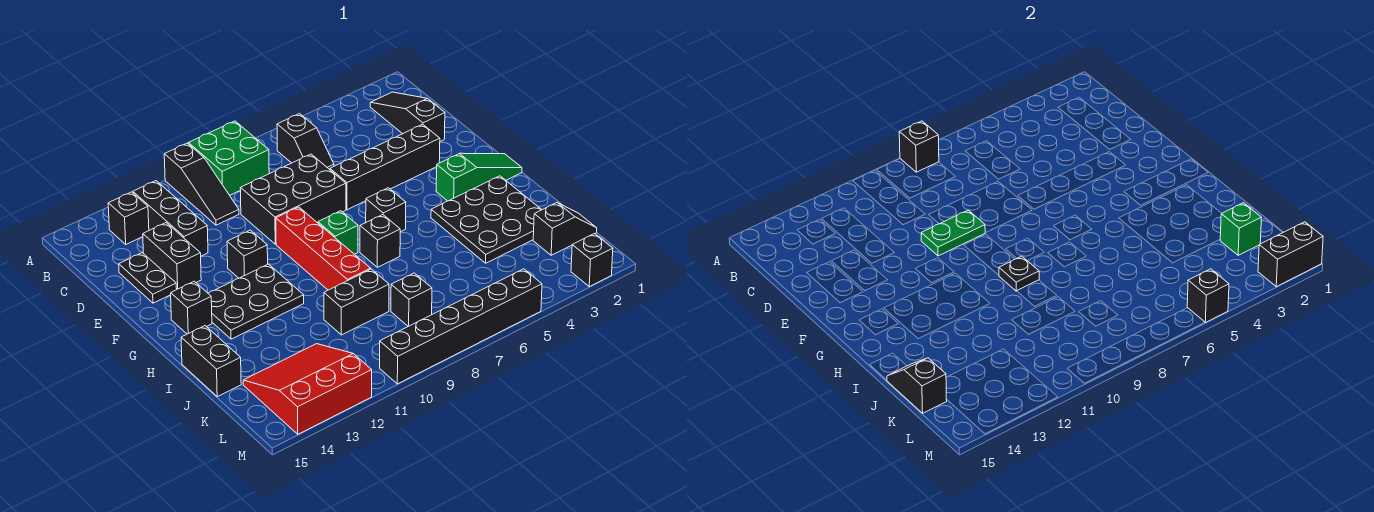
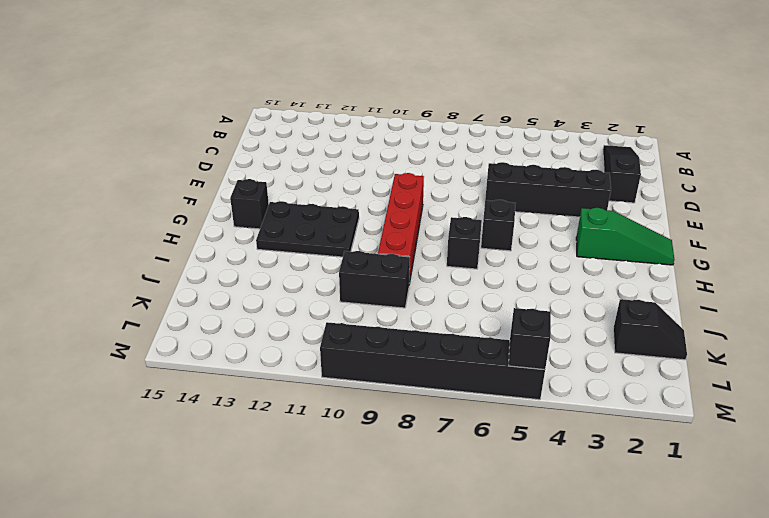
none -> green 2x2 brick [188,121,269,195]
none -> black 1x3 slope [164,143,239,225]
none -> black 1x2 slope [277,114,334,169]
none -> black 1x3 brick [133,181,208,256]

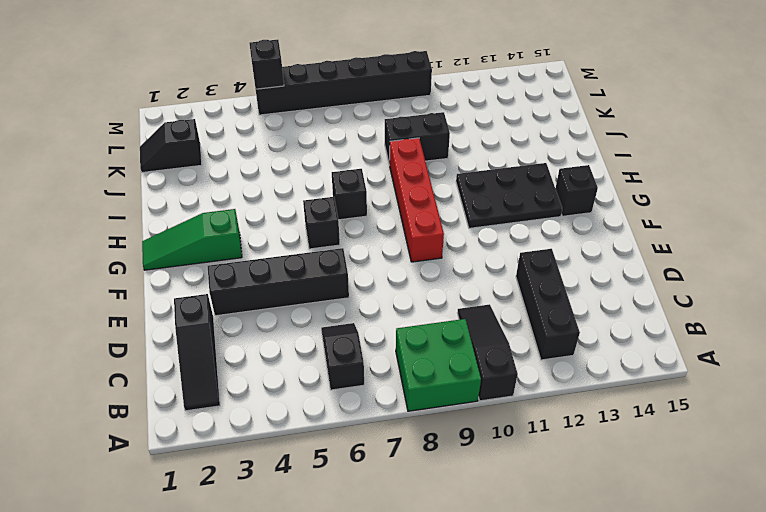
none -> black 1x1 brick [108,192,149,244]
none -> black 2x3 brick [240,154,346,244]
none -> black 1x2 brick [143,223,201,289]
none -> black 1x2 plate [119,253,177,303]

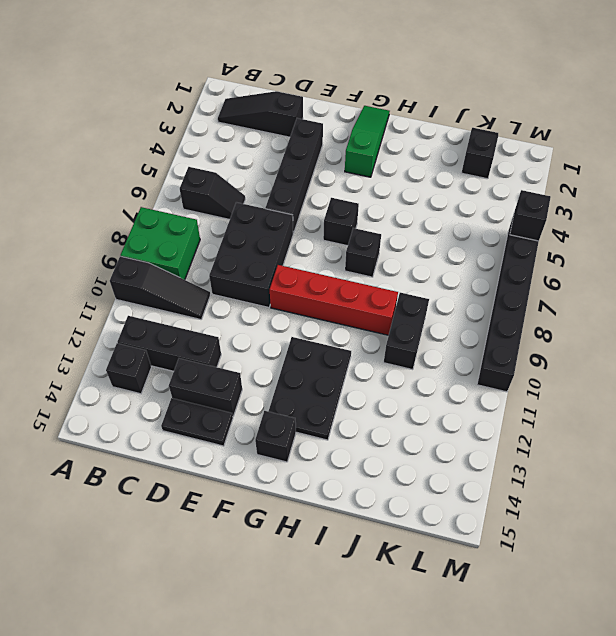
none -> black 1x1 brick [227,230,268,278]
none -> green 1x1 brick [318,211,358,254]
none -> black 3x3 plate [431,176,542,263]
none -> black 1x2 brick [181,326,241,397]

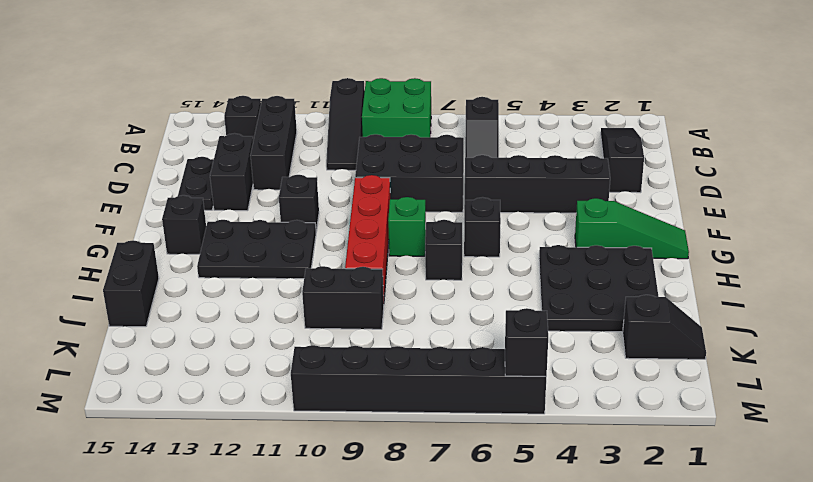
none -> black 1x1 brick [391,273,432,326]
none -> red 3x3 slope [243,344,372,434]
none -> black 1x1 brick [571,234,613,287]
none -> black 1x1 brick [899,121,939,172]

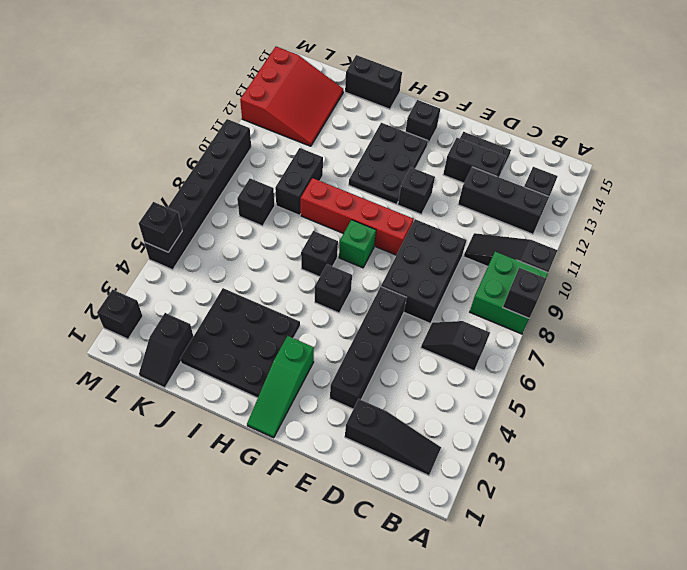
none -> green 1x2 plate [921,210,985,256]
none -> black 1x1 plate [999,256,1039,291]
none -> black 1x2 slope [887,358,947,413]
none -> green 1x1 brick [1220,203,1262,255]

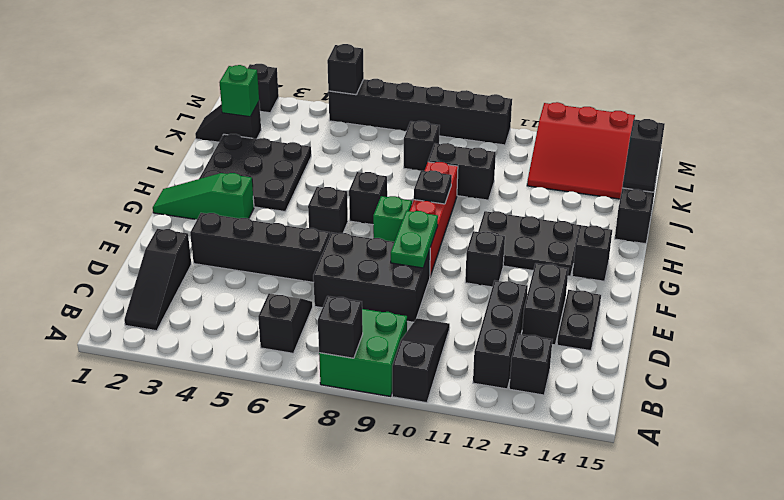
green 1x2 plate [391,211,438,268] -> green 1x2 plate turned to [921,210,985,256]
none -> black 1x2 brick [1258,222,1323,287]

